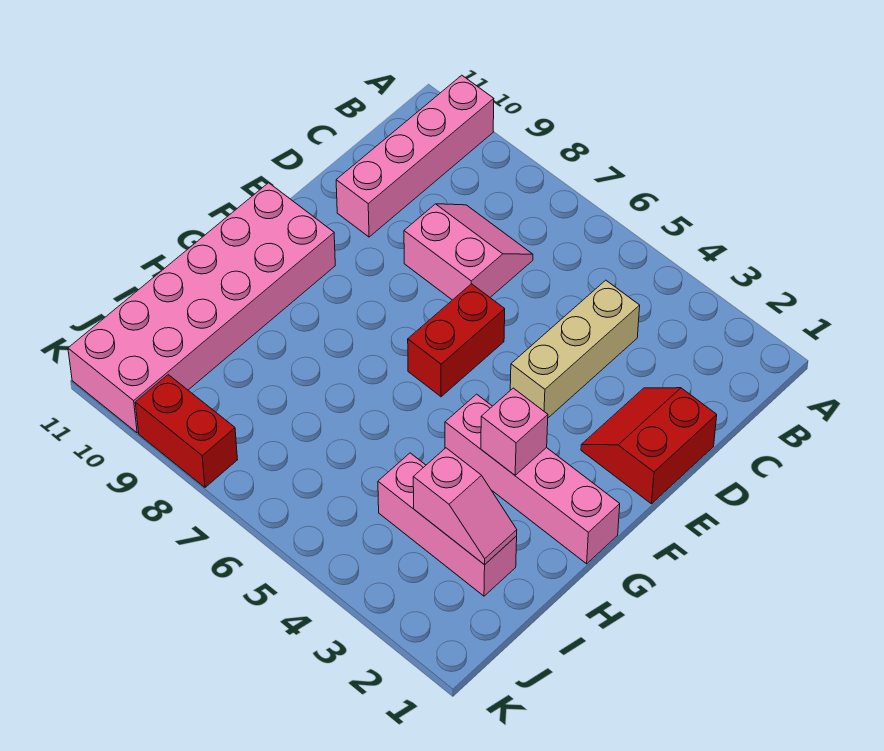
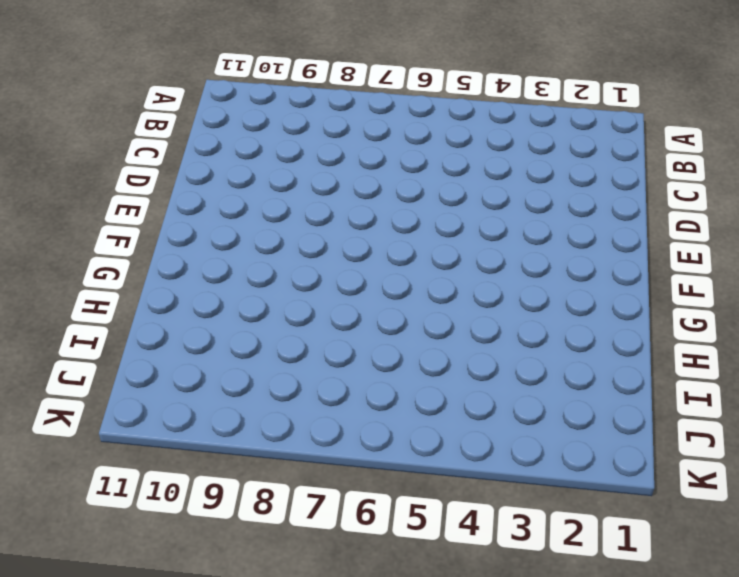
none -> pink 1x4 brick [336,75,494,237]
none -> tan 1x3 brick [510,280,640,418]

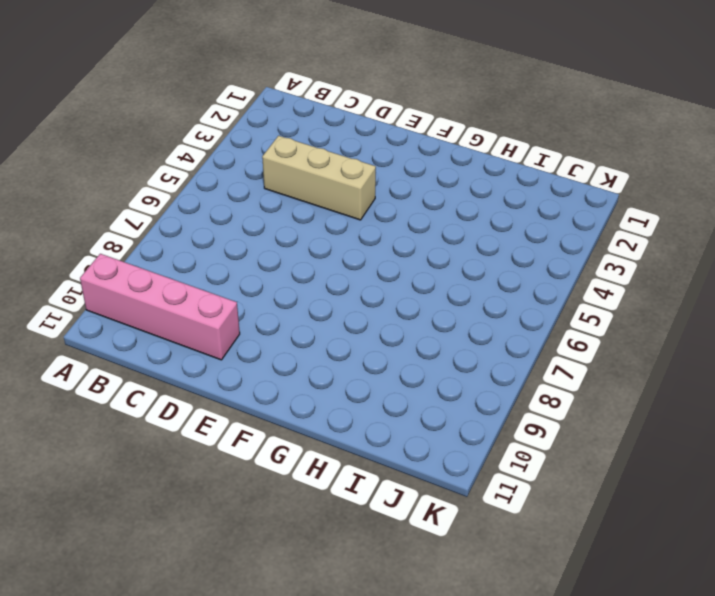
none -> pink 2x2 slope [404,204,533,300]
none -> red 2x2 slope [581,388,717,504]

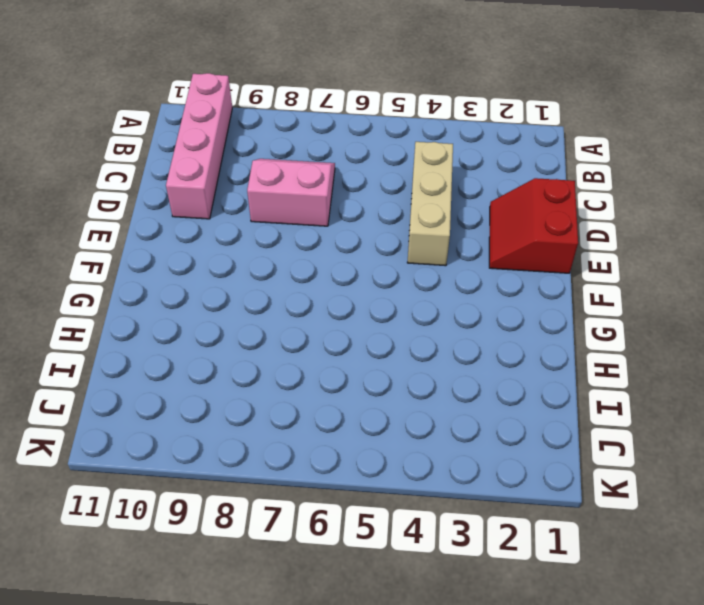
none -> red 1x2 brick [408,284,505,397]
none -> pink 2x6 brick [68,183,335,433]

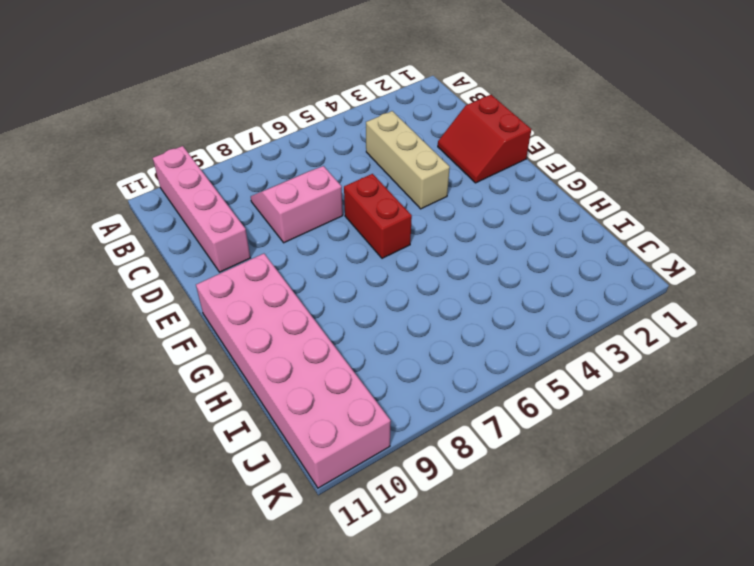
none -> pink 1x4 brick [445,394,620,564]
none -> pink 1x3 brick [378,453,517,596]

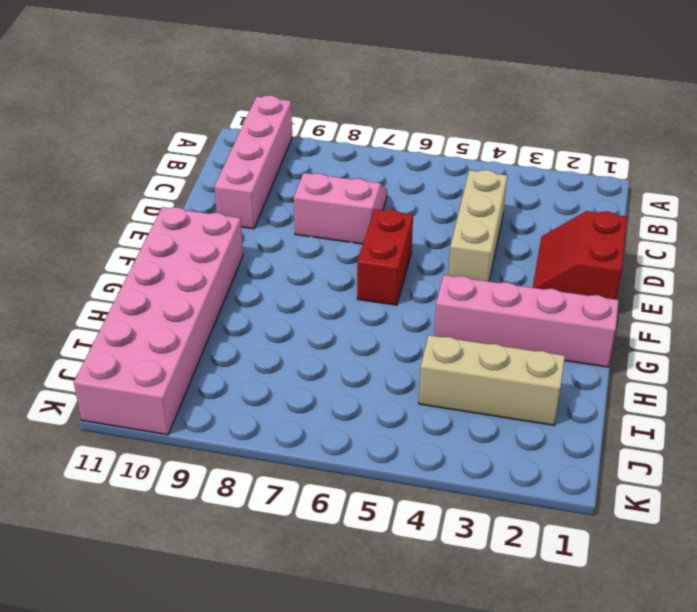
tan 1x3 brick [419,335,565,425] -> pink 1x3 brick [378,453,517,596]
none -> red 1x2 brick [135,375,238,487]
none -> pink 1x1 brick [481,388,548,475]

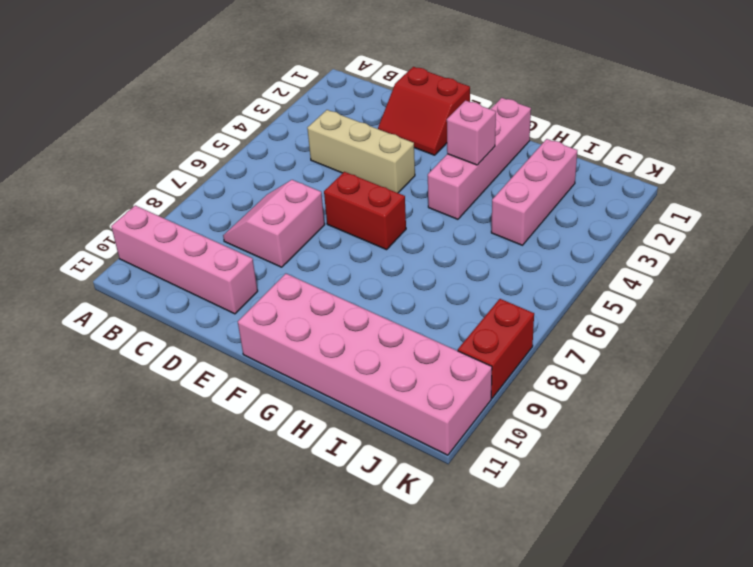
none -> pink 1x2 slope [413,448,517,565]

